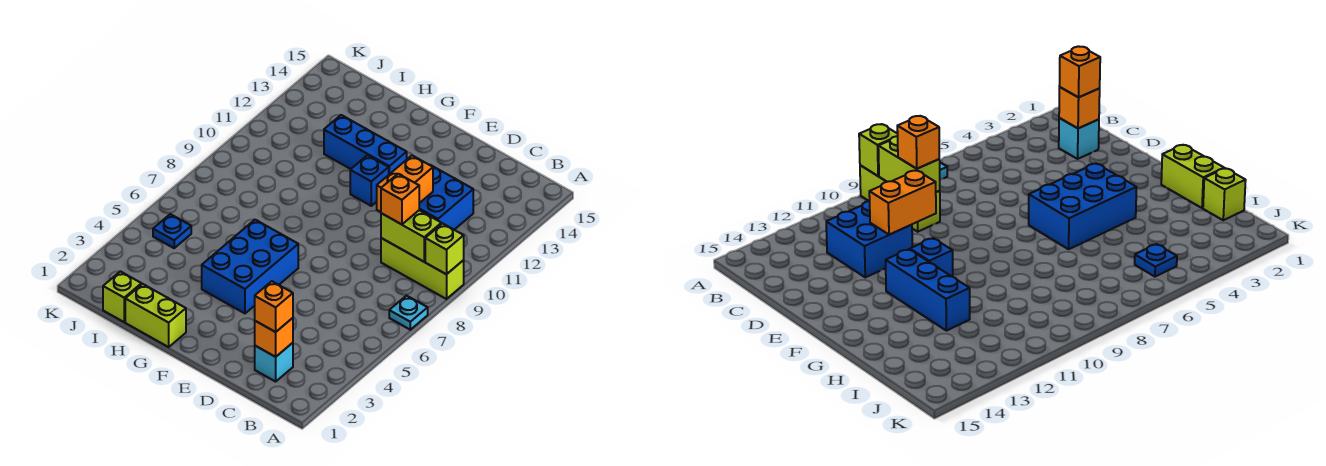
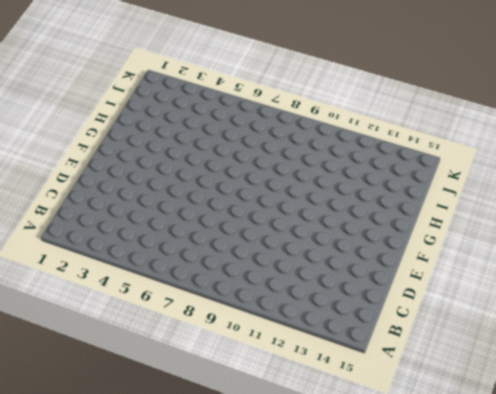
none -> cyan 1x1 plate [389,296,428,330]
none -> lime 1x3 brick [381,238,464,299]
none -> cyan 1x1 brick [255,343,293,382]

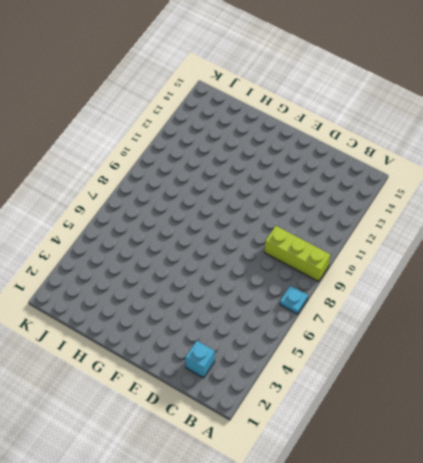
none -> blue 2x2 brick [419,165,473,230]
none -> blue 2x3 brick [202,220,298,313]
none -> blue 1x1 brick [350,155,389,206]

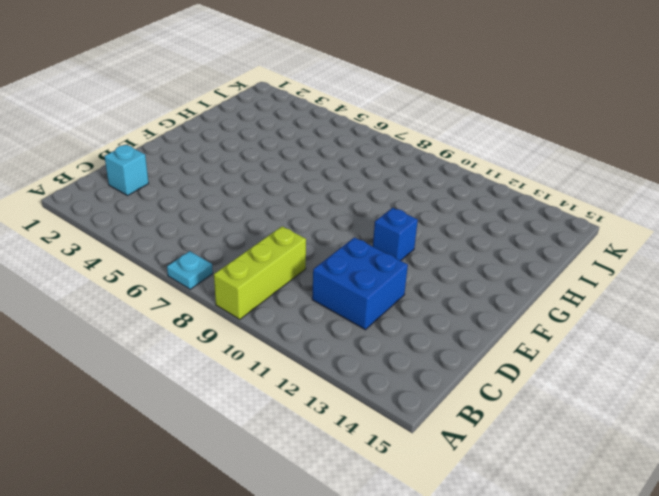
none -> blue 2x3 brick [202,220,298,313]
none -> blue 1x3 brick [324,115,407,174]
none -> lime 1x2 brick [125,284,186,347]

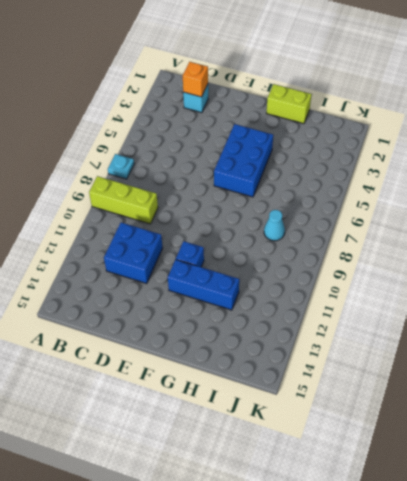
cyan 1x1 cone [264,210,285,241] -> none
none -> lime 1x1 brick [103,271,141,322]
none -> blue 1x1 plate [153,214,191,248]
none -> lime 1x1 brick [425,223,464,274]

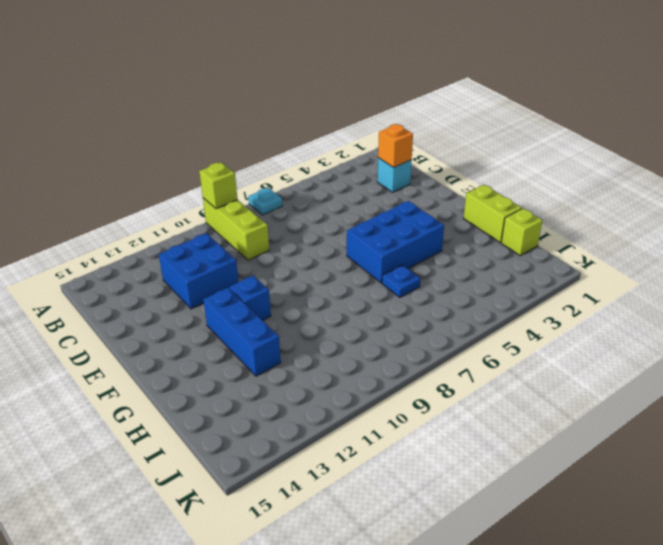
blue 1x1 plate [382,265,421,297] -> blue 1x1 plate moved to [153,214,191,248]
none -> lime 1x2 brick [381,210,441,262]
none -> orange 1x2 brick [377,156,433,212]
none -> orange 1x1 brick [255,281,293,332]

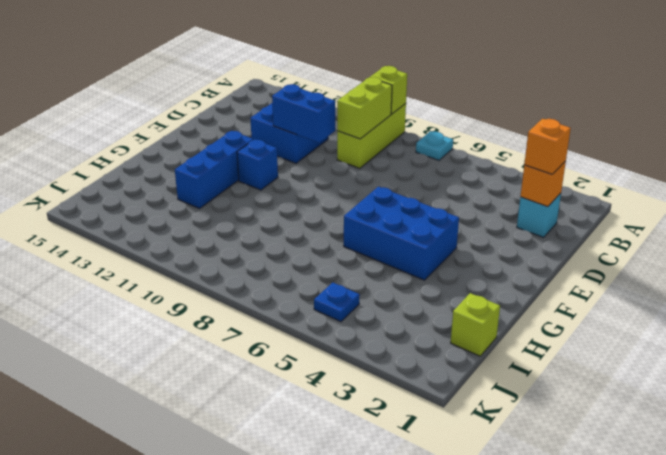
blue 1x2 brick [272,84,335,143] -> orange 1x2 brick [377,156,433,212]
none -> lime 1x2 brick [125,284,186,347]
none -> orange 1x1 brick [381,174,419,224]

